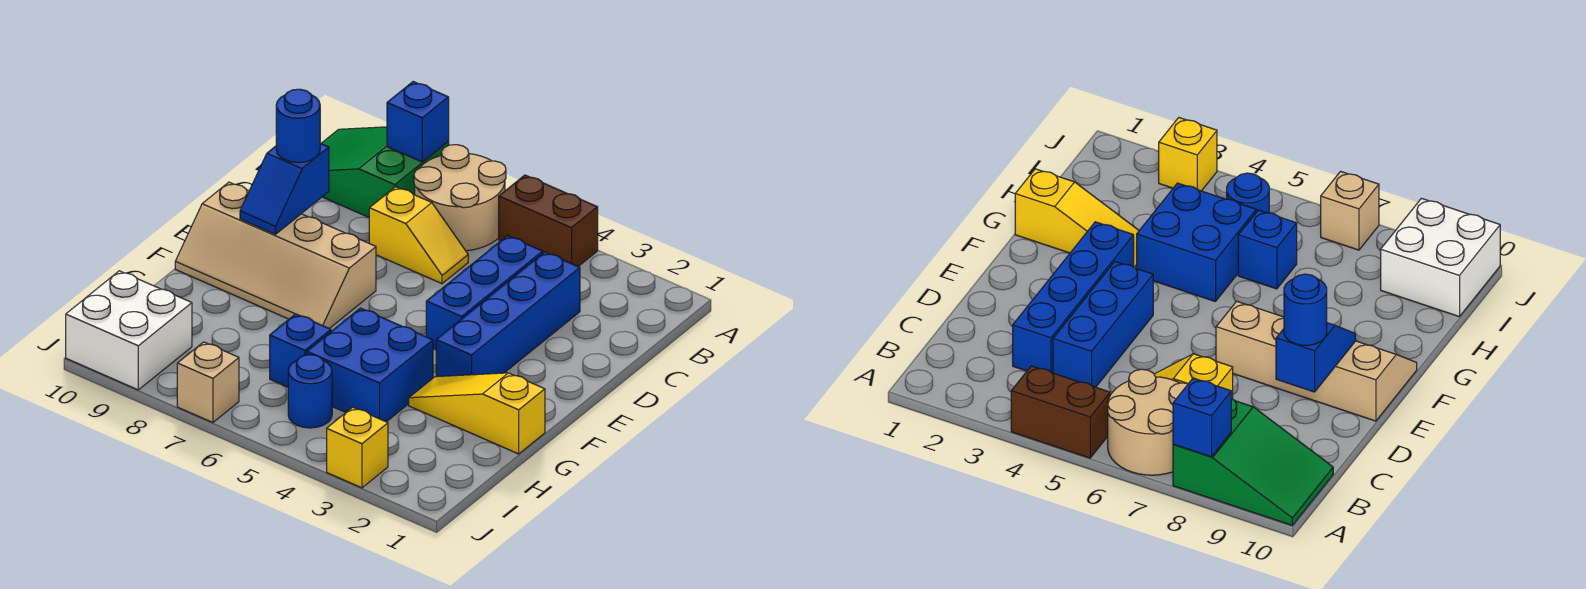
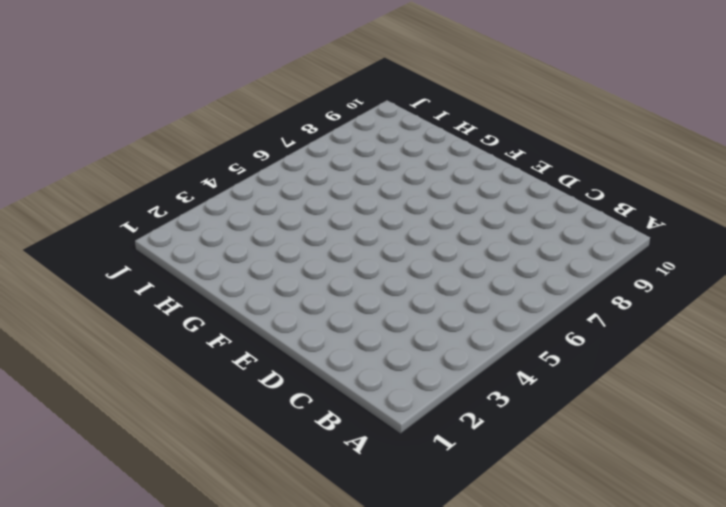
none -> brown 1x2 brick [499,175,598,267]
none -> tan 2x2 round brick [414,145,506,251]
none -> green 2x3 slope [321,127,449,217]

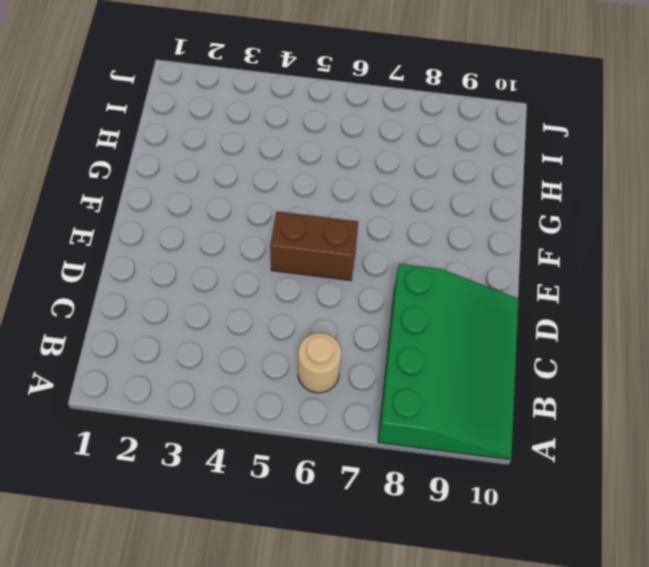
green 3x4 slope [378,264,519,460] -> green 2x3 slope [321,127,449,217]
tan 1x1 round brick [298,333,341,393] -> tan 2x2 round brick [414,145,506,251]
brown 1x2 brick [270,212,358,280] -> brown 1x2 brick moved to [499,175,598,267]
none -> blue 1x4 brick [436,252,580,377]
none -> blue 1x3 brick [426,236,543,349]
none -> yellow 1x2 slope [369,187,468,284]

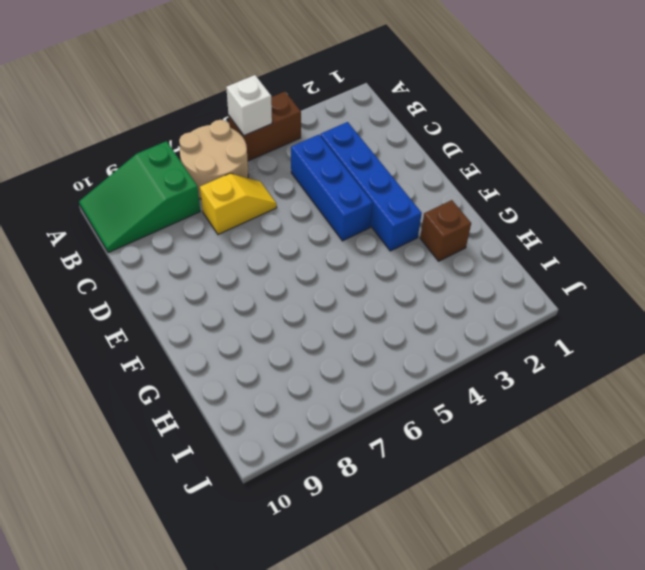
white 1x1 brick [226,75,272,136] -> none
brown 1x1 brick [420,200,471,261] -> yellow 1x3 slope [409,373,545,454]
none -> tan 2x4 slope [175,182,376,329]
none -> blue 2x2 brick [307,308,433,422]
none -> blue 1x1 brick [270,314,331,387]

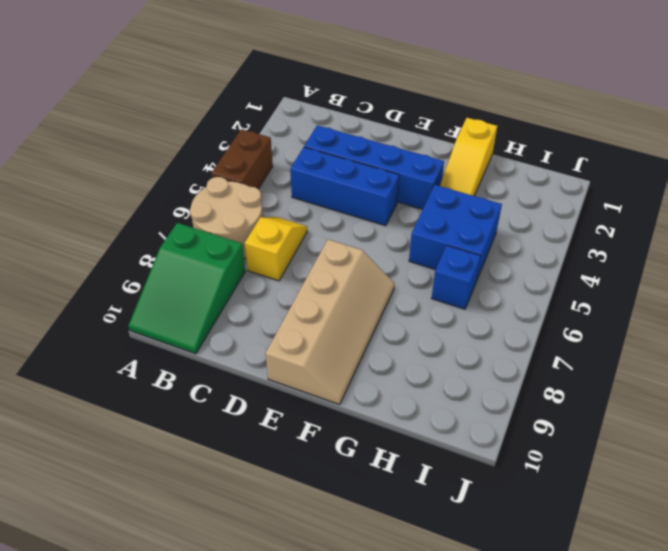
none -> blue 1x1 round brick [288,355,332,428]
none -> white 2x2 brick [66,271,192,390]
none -> yellow 1x1 brick [327,407,388,488]

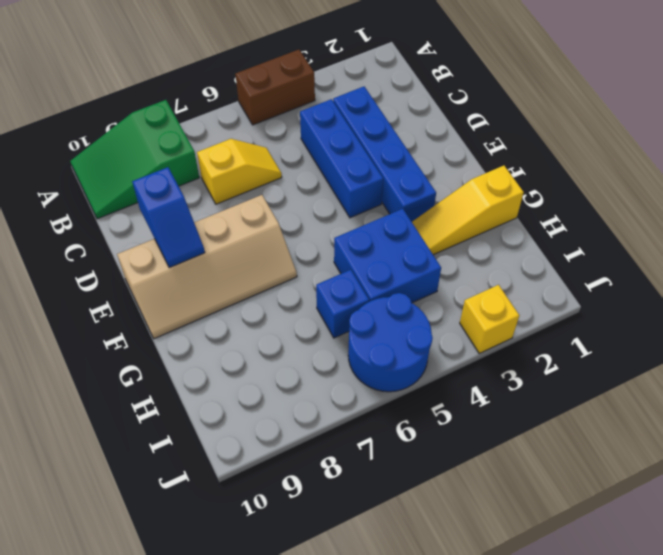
blue 2x2 round brick [348,293,433,392] -> blue 1x1 round brick [288,355,332,428]
none -> tan 2x2 round brick [414,145,506,251]
none -> white 2x2 brick [66,271,192,390]
none -> tan 1x1 brick [177,342,239,423]

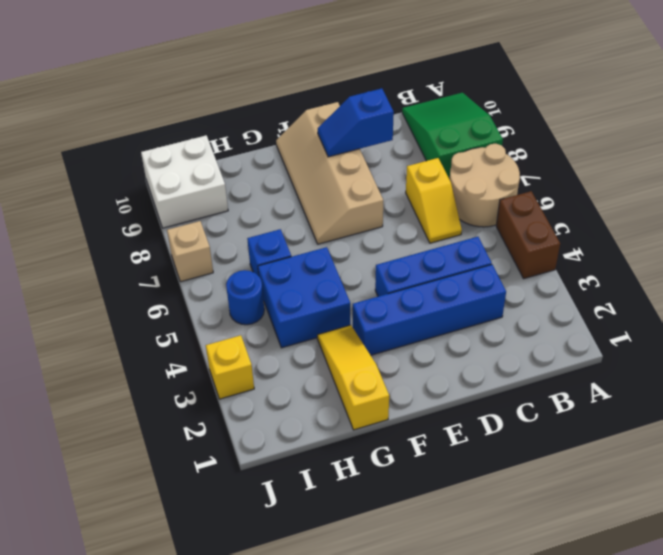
none -> blue 1x1 brick [387,82,449,162]
none -> blue 1x1 round brick [276,89,320,163]

